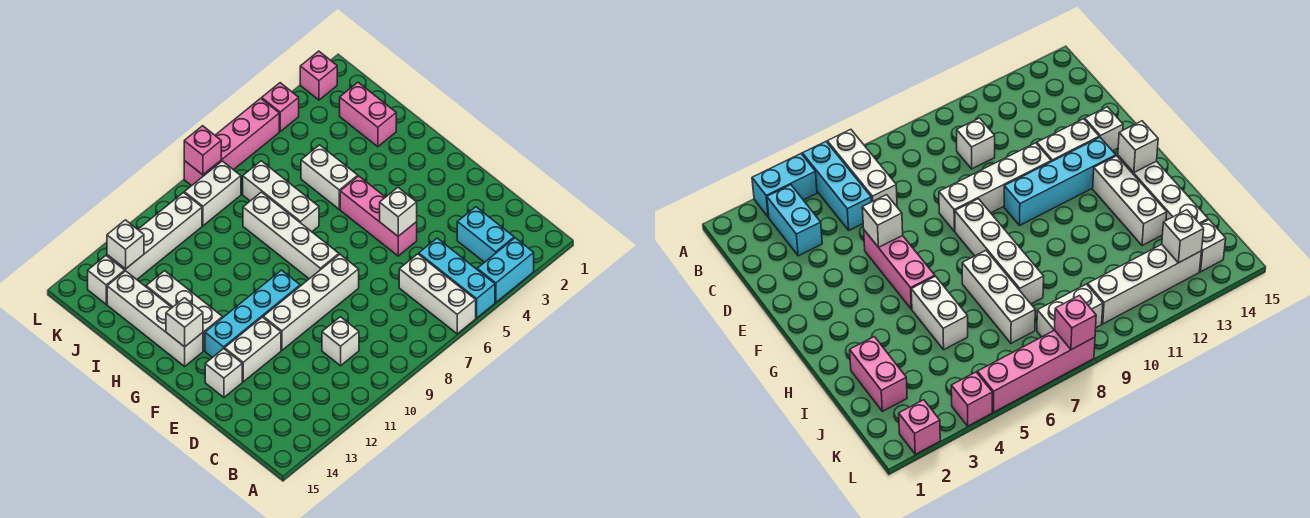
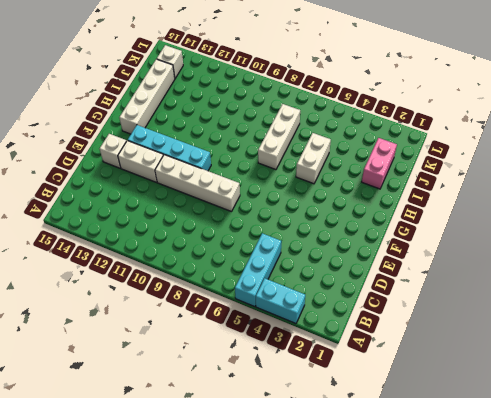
none -> white 1x3 brick [399,254,476,334]
none -> cyan 1x2 brick [457,207,514,262]
none -> white 1x1 brick [322,317,359,366]

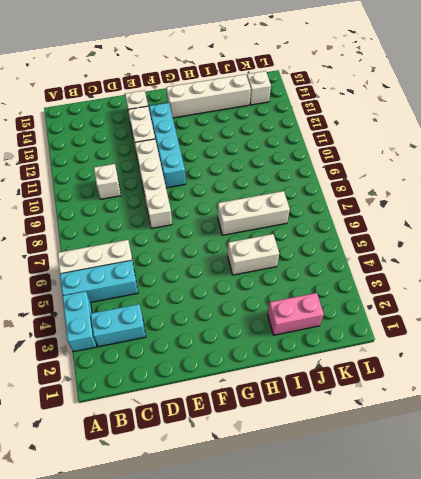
none -> pink 1x3 brick [340,176,417,256]
none -> white 1x4 brick [243,192,339,279]
none -> white 1x3 brick [146,271,222,351]

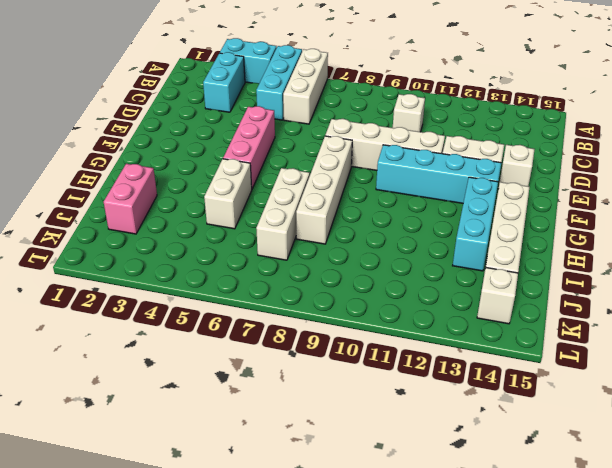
cyan 1x3 brick [453,177,498,271] -> white 1x3 brick [146,271,222,351]
none -> white 1x2 brick [184,161,241,226]
none -> white 1x4 brick [107,193,202,279]
none -> pink 1x1 brick [300,51,337,100]

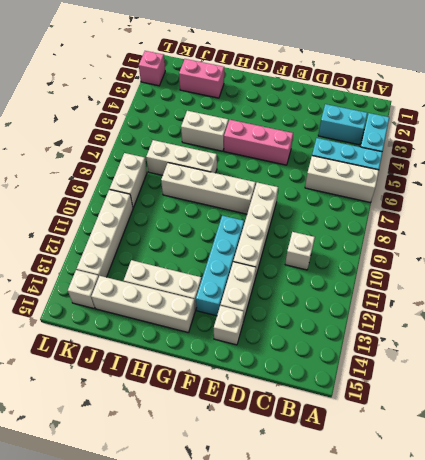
none -> pink 1x1 brick [262,83,299,131]
none -> pink 1x4 brick [184,98,279,186]
none -> white 1x1 brick [380,188,417,236]

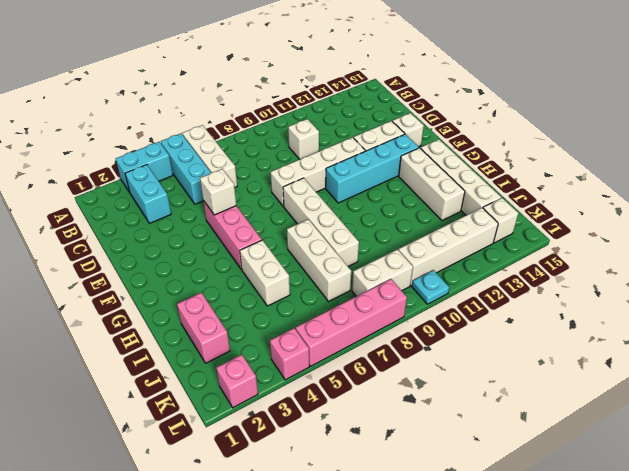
cyan 1x1 plate [412,270,449,304] -> none
none -> white 1x1 brick [166,298,203,347]
none -> white 1x1 brick [107,220,144,269]
none -> pink 1x1 brick [184,126,221,175]

